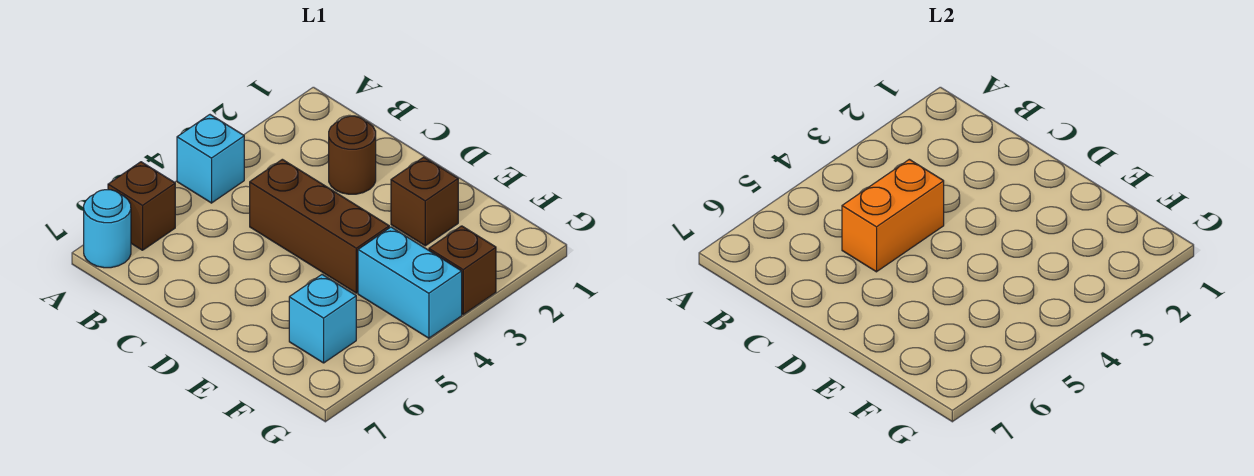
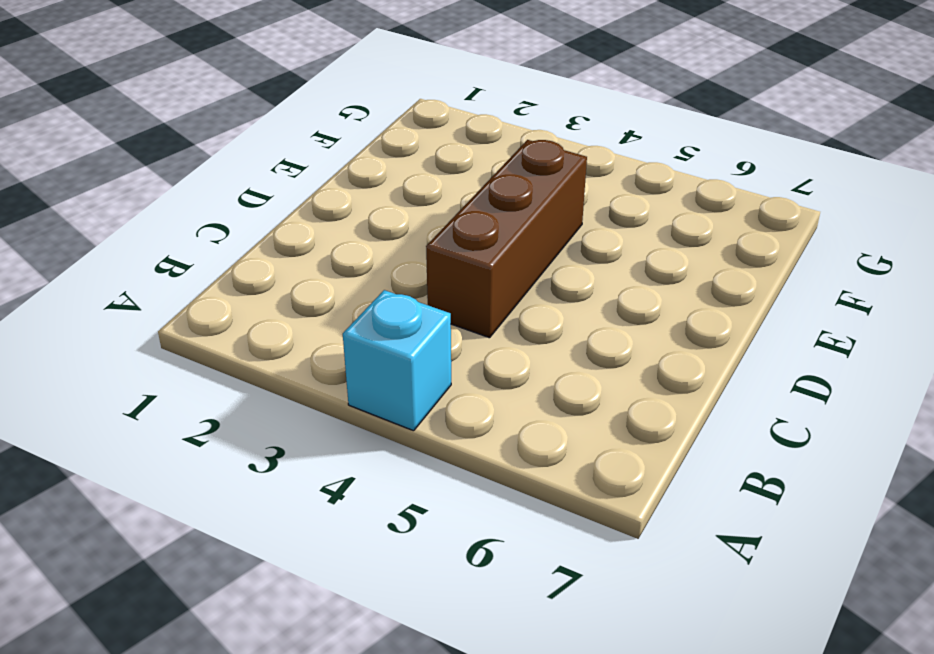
none -> brown 1x1 brick [108,162,175,250]
none -> cyan 1x1 round brick [84,190,131,268]

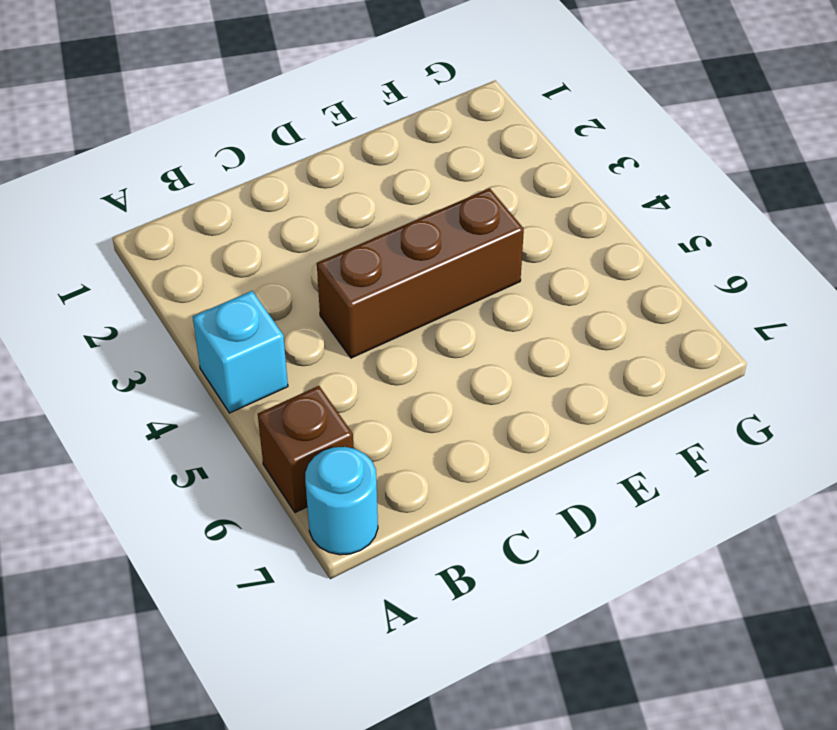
none -> brown 1x1 round brick [329,116,376,194]
none -> brown 1x1 brick [391,157,458,246]

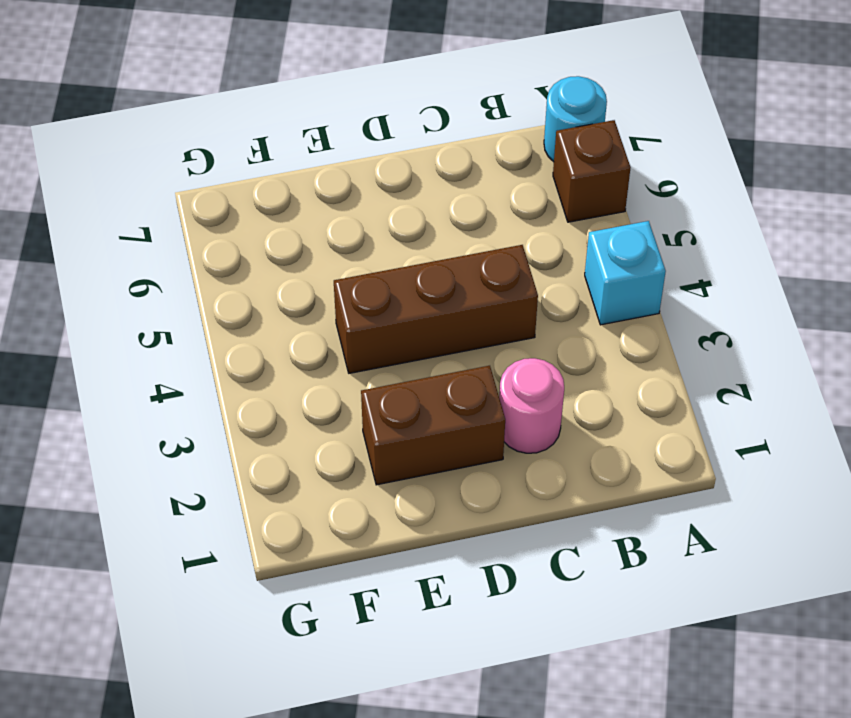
pink 1x1 round brick [499,358,564,453] -> brown 1x1 round brick [329,116,376,194]
brown 1x2 brick [361,366,505,485] -> brown 1x1 brick [391,157,458,246]
none -> cyan 1x2 brick [358,227,462,338]
none -> cyan 1x1 brick [289,275,356,363]

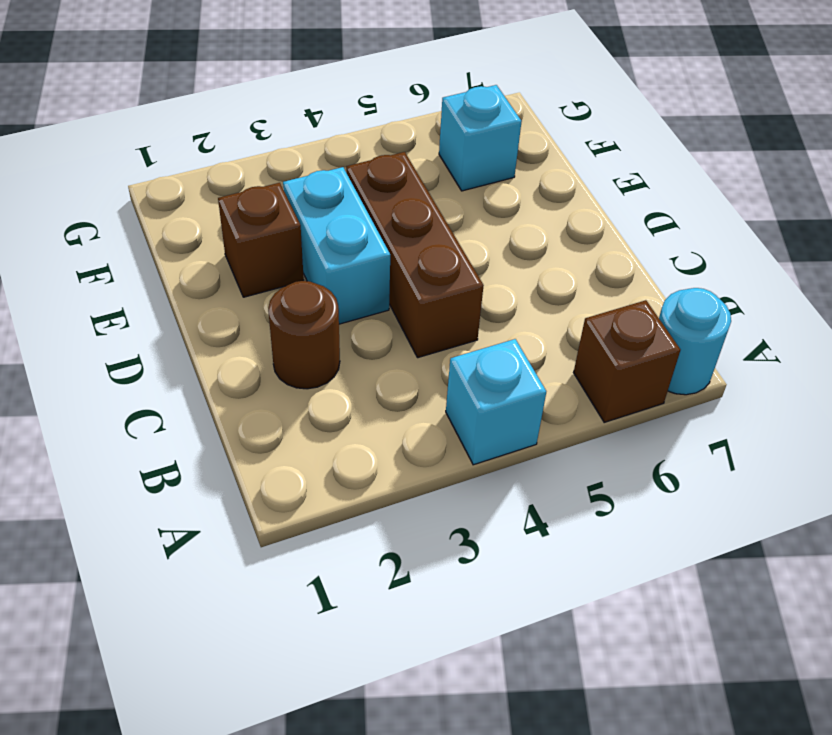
cyan 1x2 brick [283,167,390,324] -> cyan 1x2 brick moved to [358,227,462,338]
none -> brown 1x1 brick [429,226,496,314]
none -> orange 1x2 brick [842,159,944,272]

